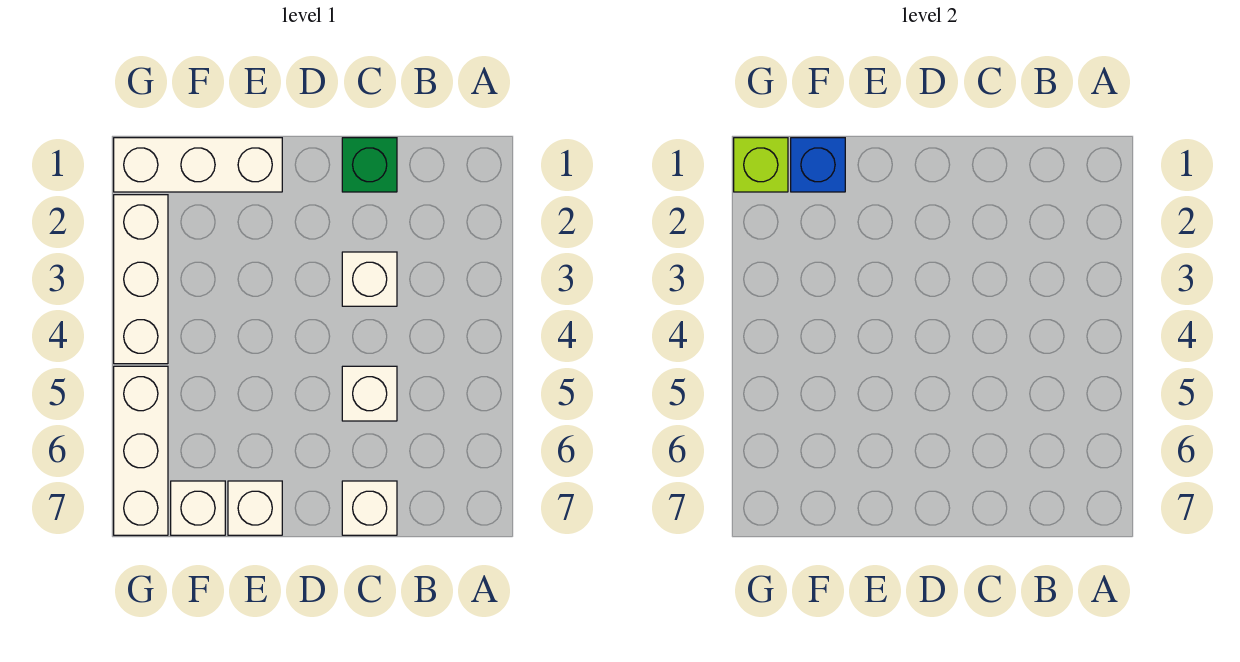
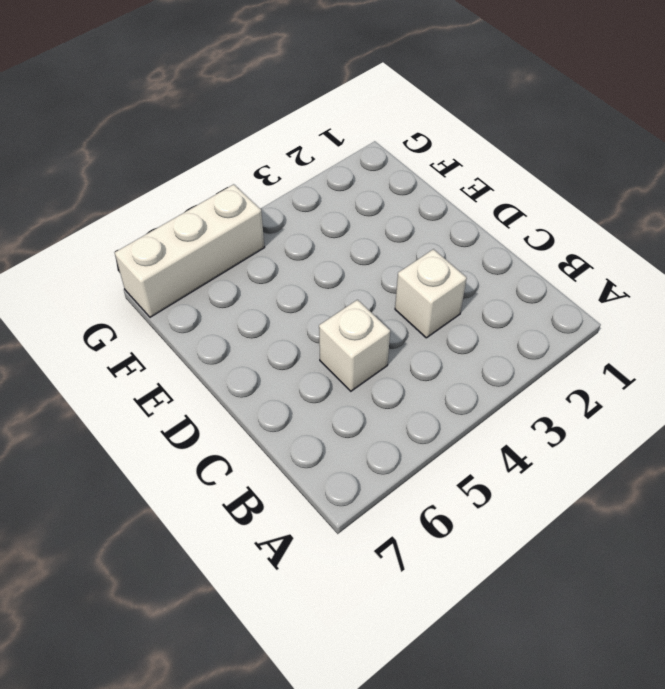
none -> green 1x1 brick [342,138,397,192]
none -> white 1x1 brick [342,481,397,535]

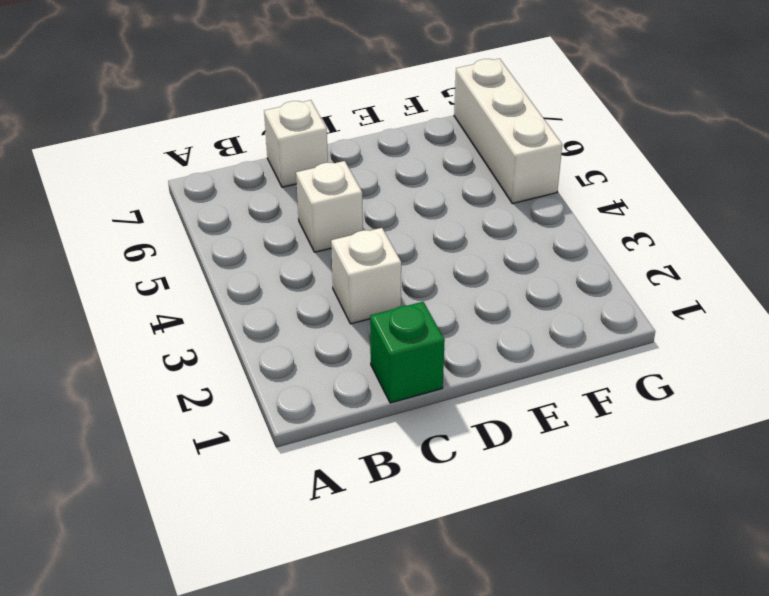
none -> white 1x3 brick [114,138,282,192]
none -> white 1x1 brick [228,481,282,535]

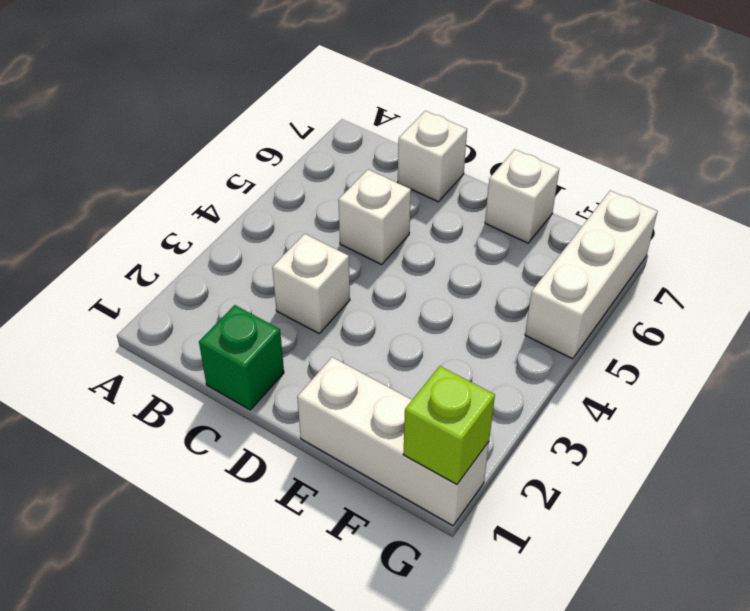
none -> white 1x1 brick [171,481,225,535]
none -> white 1x3 brick [114,195,168,364]

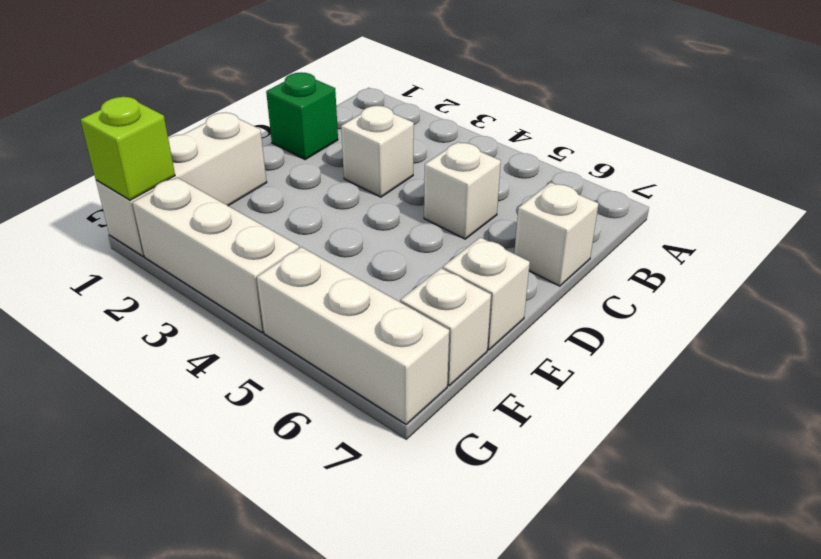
none -> blue 1x1 brick [791,138,845,192]

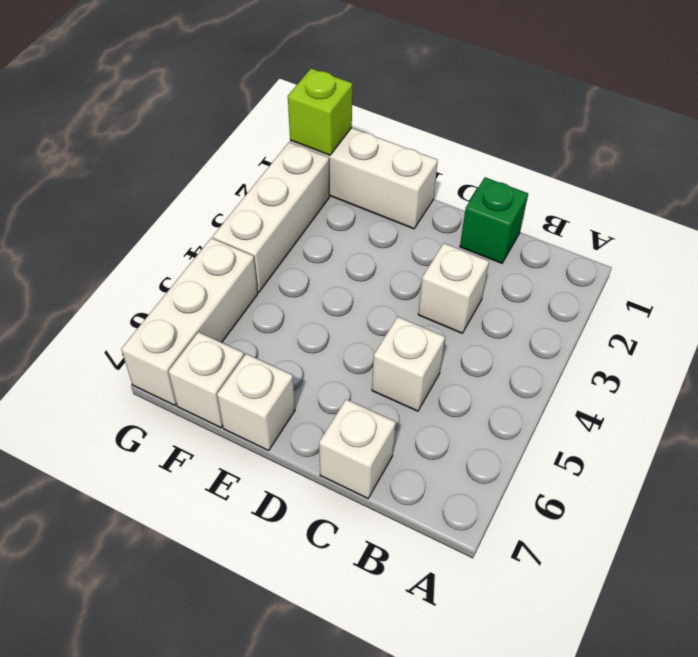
none -> blue 1x1 brick [791,138,845,192]

